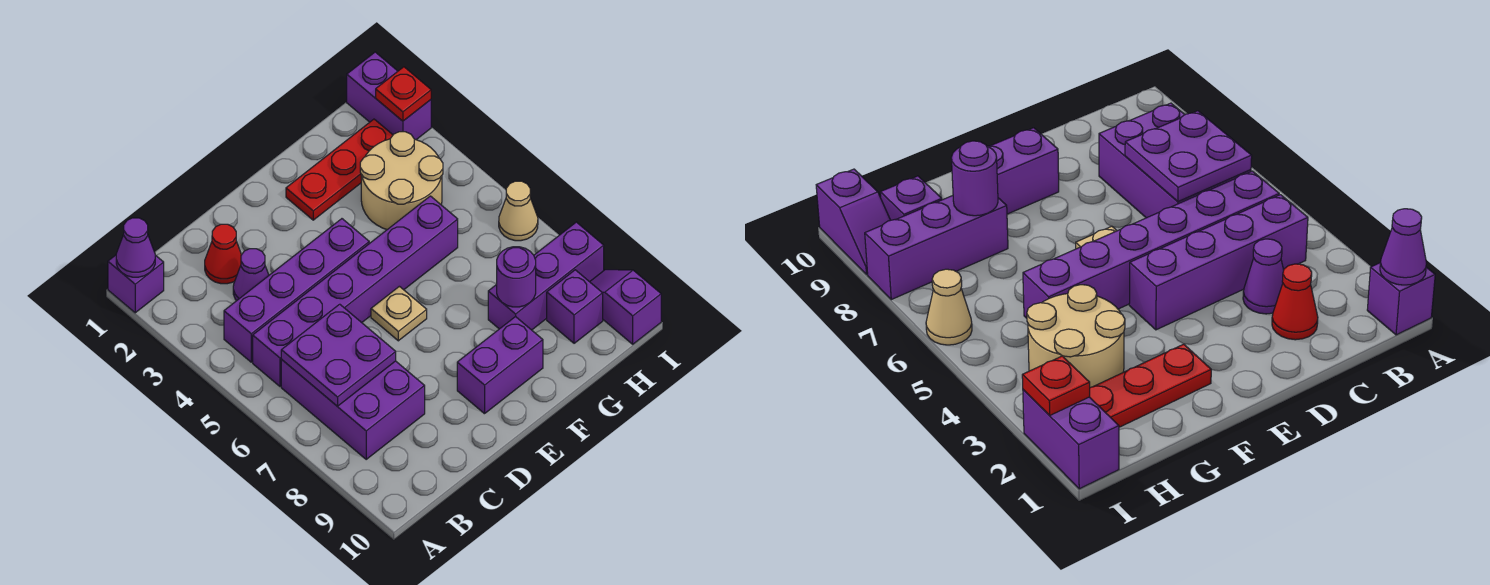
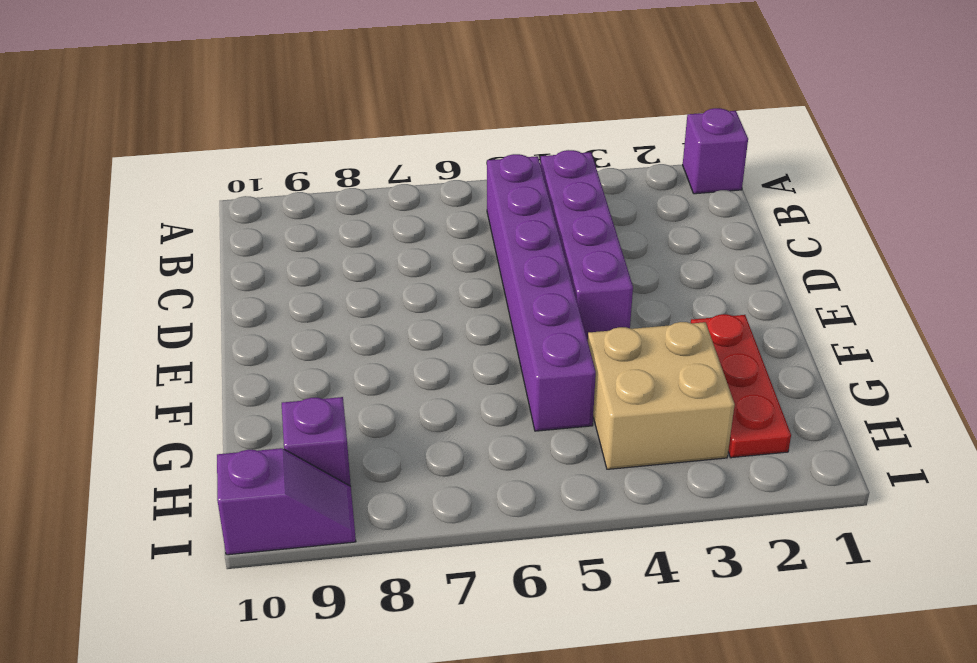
tan 2x2 brick [588,322,735,469] -> tan 2x2 round brick [360,132,443,230]
none -> purple 2x3 brick [281,360,425,459]
none -> red 1x1 cone [205,224,242,284]
none -> purple 1x1 cone [233,249,269,301]

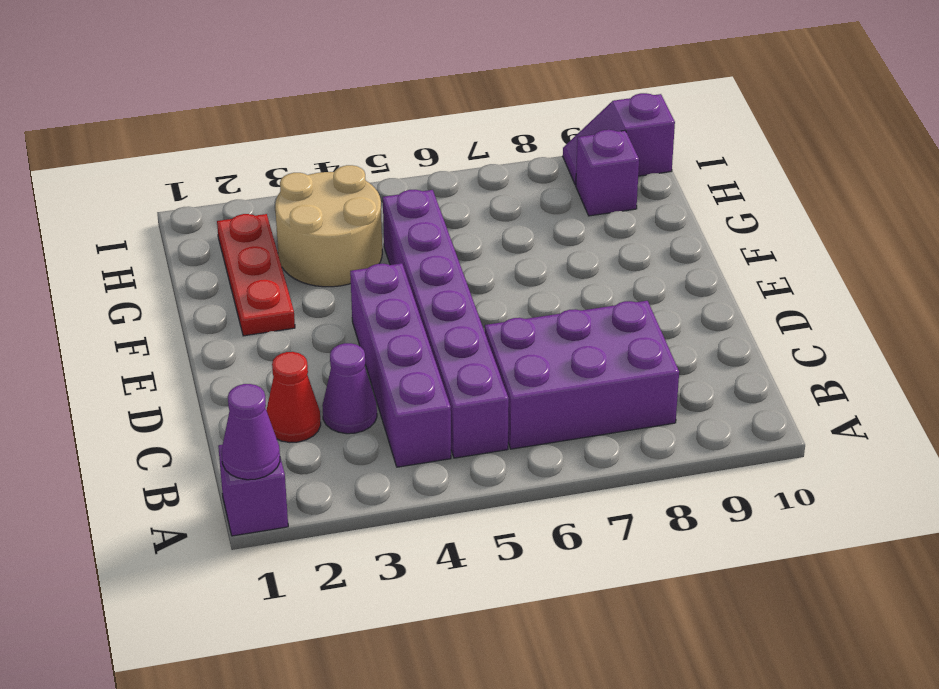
none -> tan 1x1 plate [371,286,427,341]
none -> purple 1x2 brick [457,316,543,414]
none -> purple 1x3 brick [488,222,604,330]

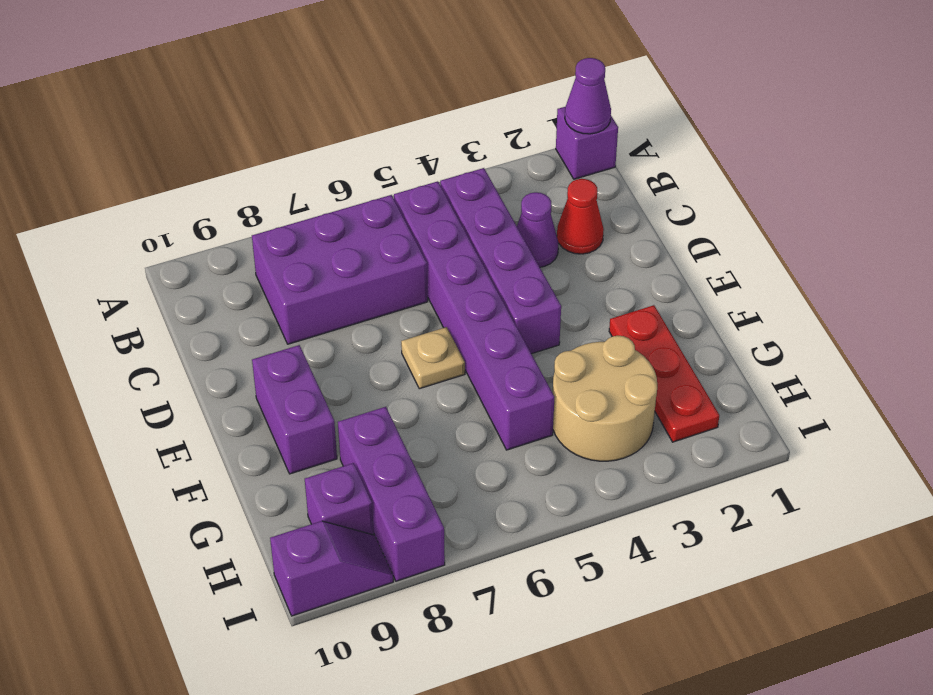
none -> purple 1x2 brick [347,52,431,140]
none -> tan 1x1 cone [499,181,538,241]
none -> purple 2x2 plate [281,304,396,406]

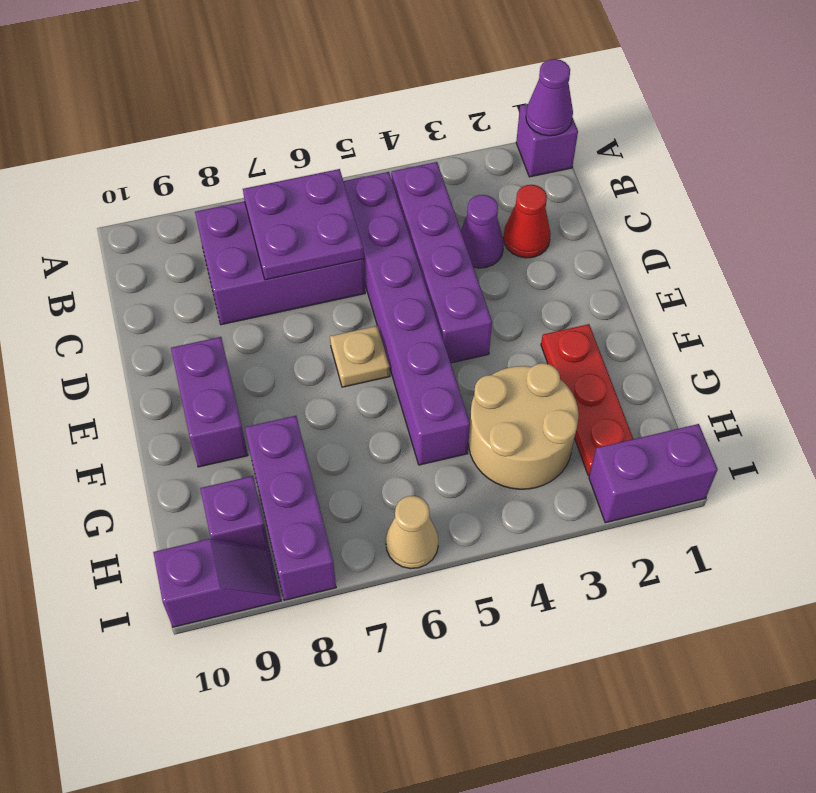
none -> purple 1x1 round brick [497,247,536,307]
none -> red 1x1 plate [376,67,431,121]

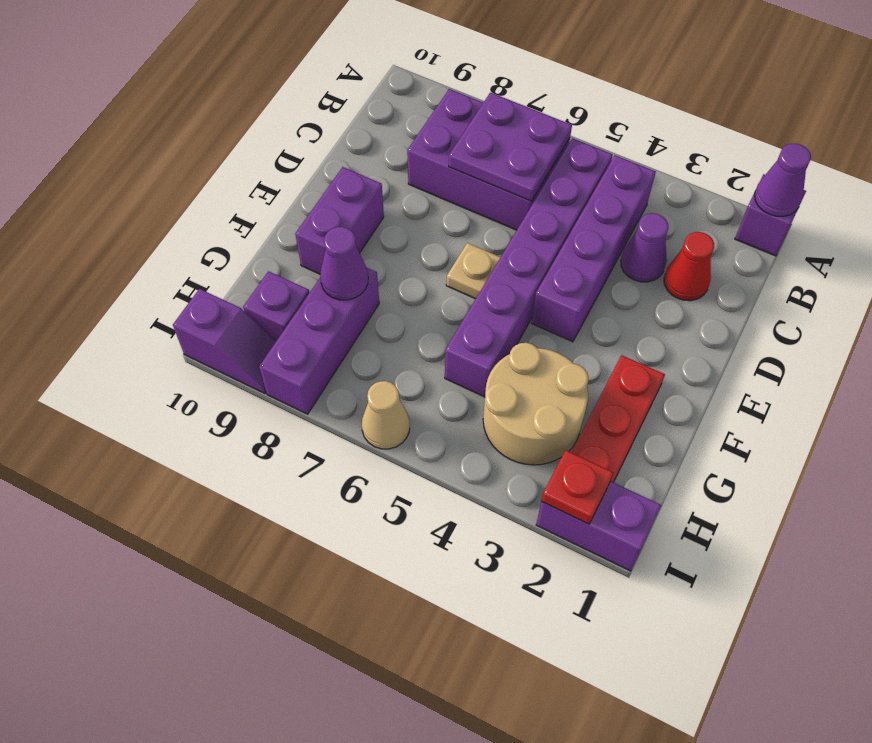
purple 1x1 cone [320,227,368,300] -> purple 1x1 round brick [497,247,536,307]

